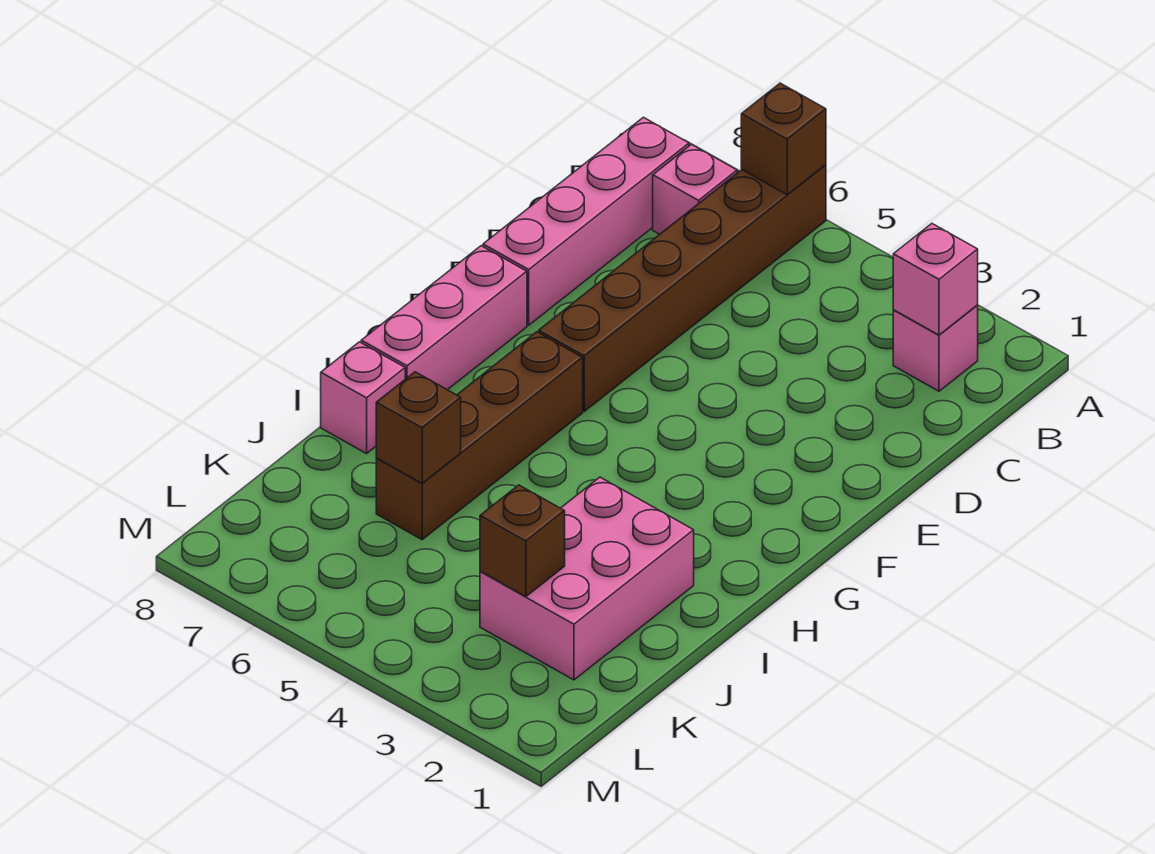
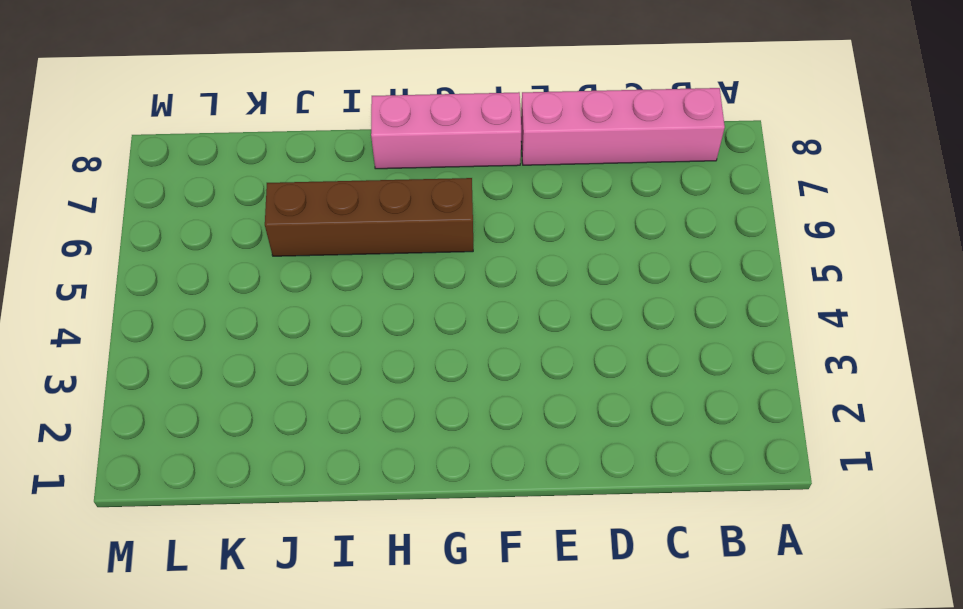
none -> brown 1x6 brick [539,165,826,411]
none -> pink 1x1 brick [893,306,978,391]
none -> pink 1x1 brick [653,145,737,234]

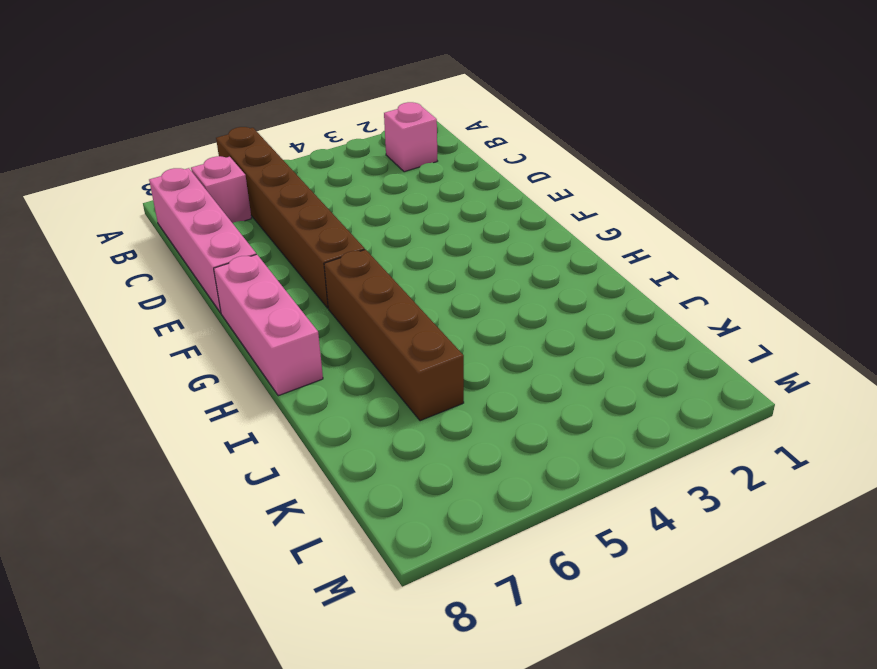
none -> pink 2x3 brick [480,477,694,680]
none -> pink 1x1 brick [321,342,405,454]
none -> brown 1x1 brick [741,83,826,195]

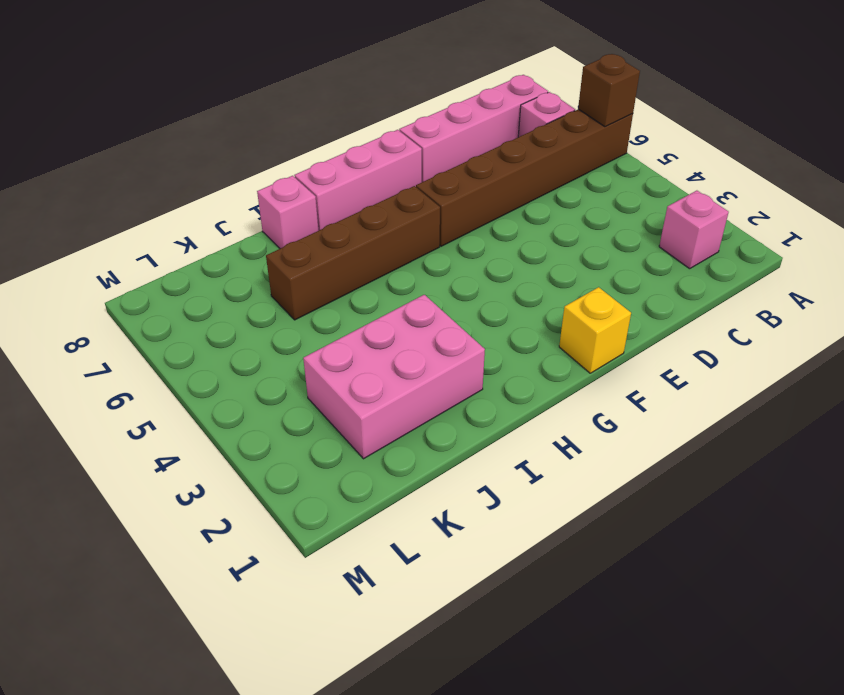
yellow 1x1 brick [559,287,631,373] -> none
none -> pink 1x1 brick [893,224,978,335]
none -> brown 1x1 brick [376,372,461,483]
none -> brown 1x1 brick [480,485,565,597]

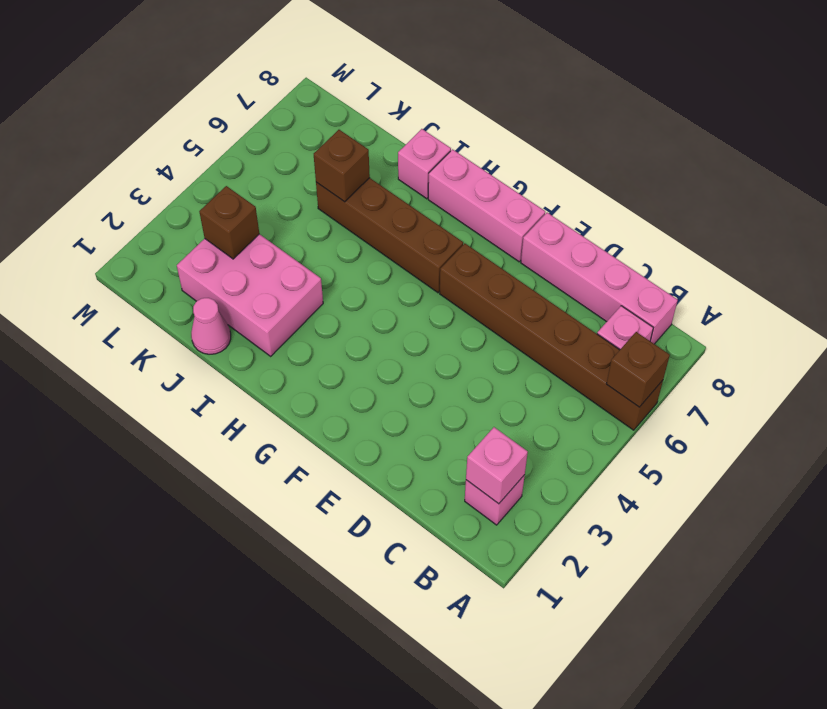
pink 1x1 cone [191,298,231,354] -> none

